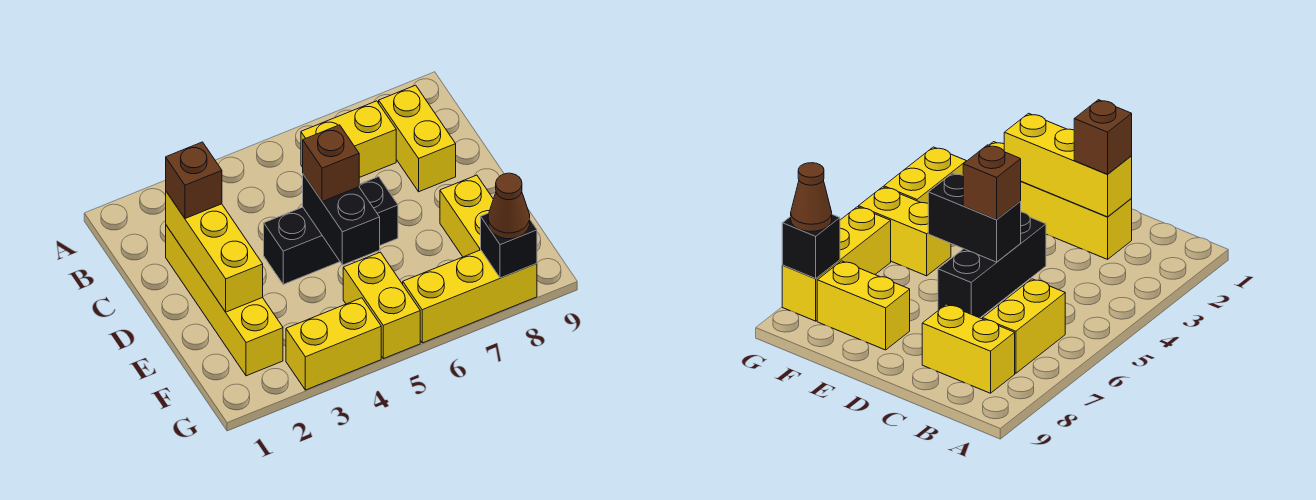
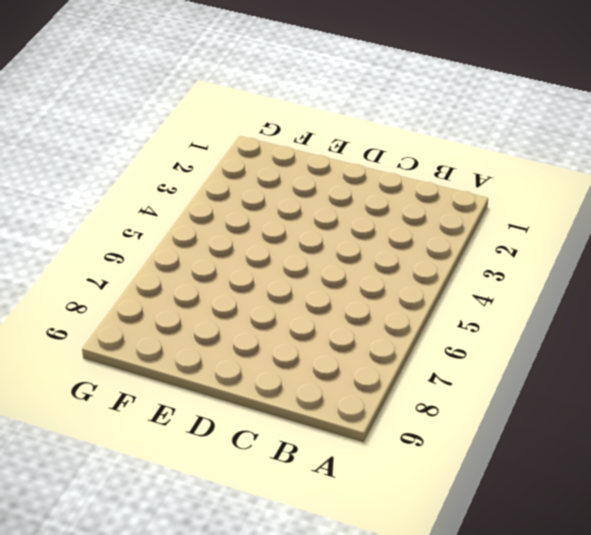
none -> yellow 1x2 brick [301,101,396,178]
none -> yellow 1x2 brick [379,85,456,192]
none -> yellow 1x4 brick [166,225,283,376]

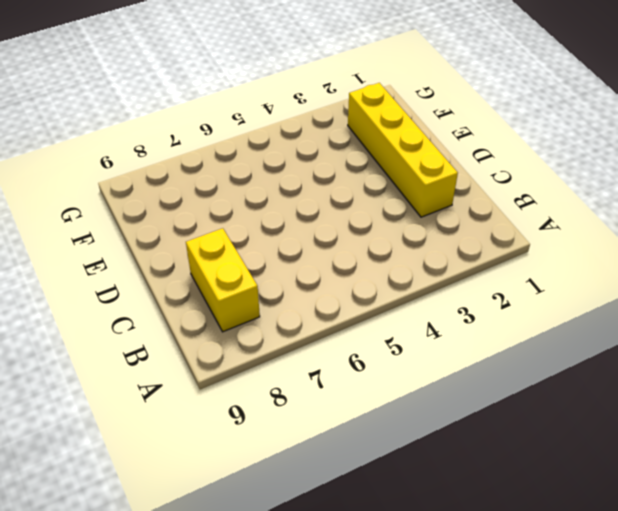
none -> yellow 1x2 brick [301,101,396,178]
none -> black 1x3 brick [264,177,398,284]
none -> yellow 1x2 brick [440,175,493,257]

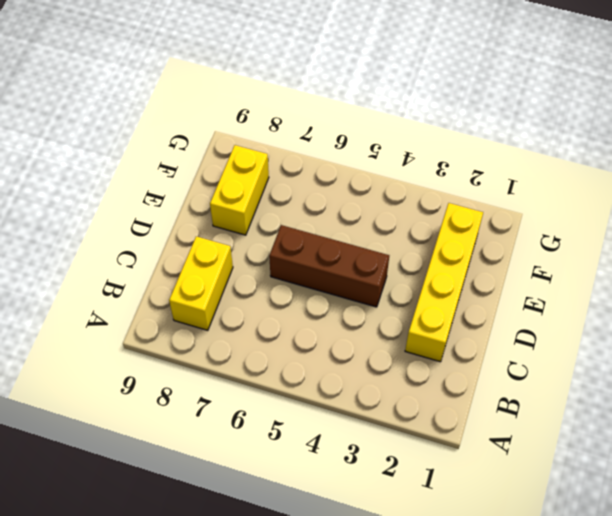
brown 1x3 brick [269,225,389,307] -> black 1x3 brick [264,177,398,284]
none -> yellow 1x2 brick [301,101,396,178]
none -> yellow 1x2 brick [343,252,420,359]
none -> yellow 1x2 brick [286,298,381,390]

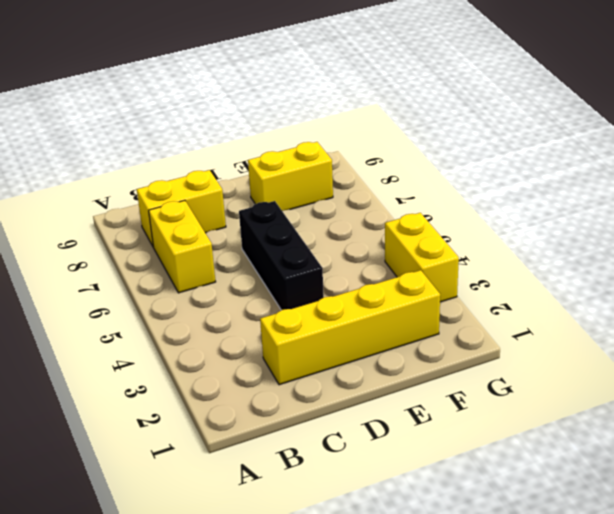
none -> yellow 1x2 brick [343,252,420,359]
none -> yellow 1x3 brick [403,250,537,343]
none -> yellow 1x3 brick [166,192,263,312]

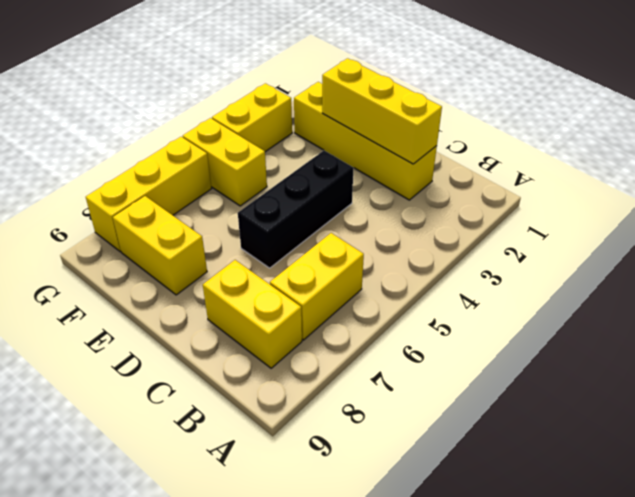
none -> black 1x2 brick [303,174,380,265]
none -> black 1x1 brick [481,213,537,278]
none -> brown 1x1 brick [166,142,222,218]

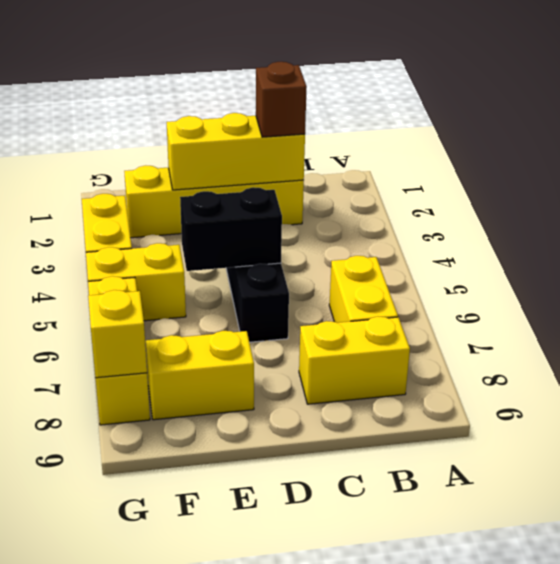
yellow 1x1 brick [88,290,147,378] -> black 1x1 brick [481,213,537,278]
none -> brown 1x1 brick [303,125,359,201]
none -> brown 1x1 cone [488,173,530,239]

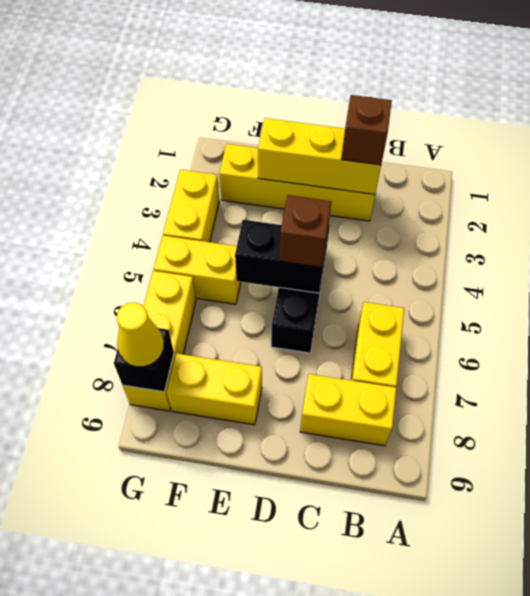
yellow 1x1 cone [117,302,164,367] -> brown 1x1 cone [488,173,530,239]

